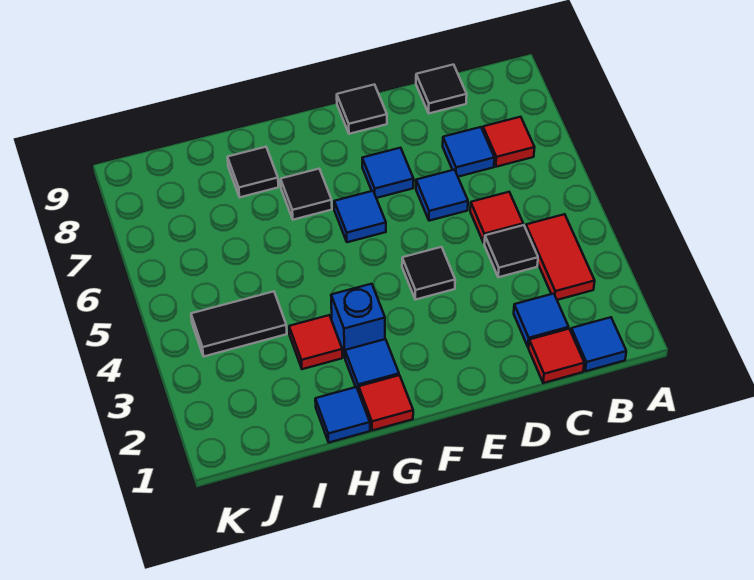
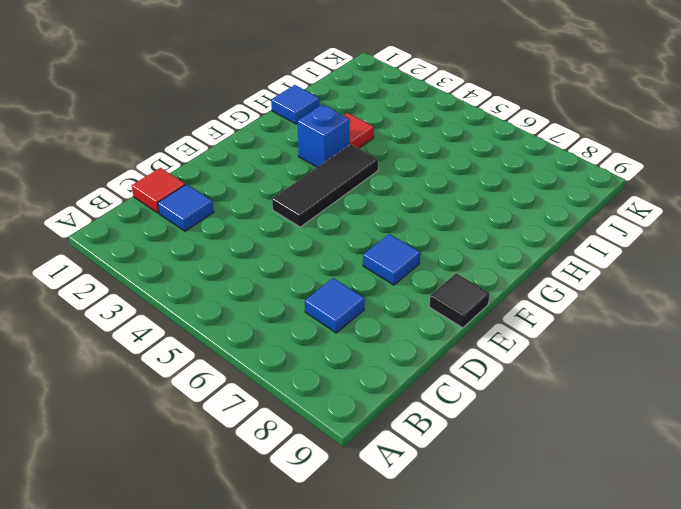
black 1x3 tile [272,144,378,227] -> black 1x1 tile [402,247,455,300]
none -> blue 1x1 tile [571,317,626,371]
none -> red 1x2 tile [526,214,595,300]
none -> red 1x1 tile [483,117,535,167]

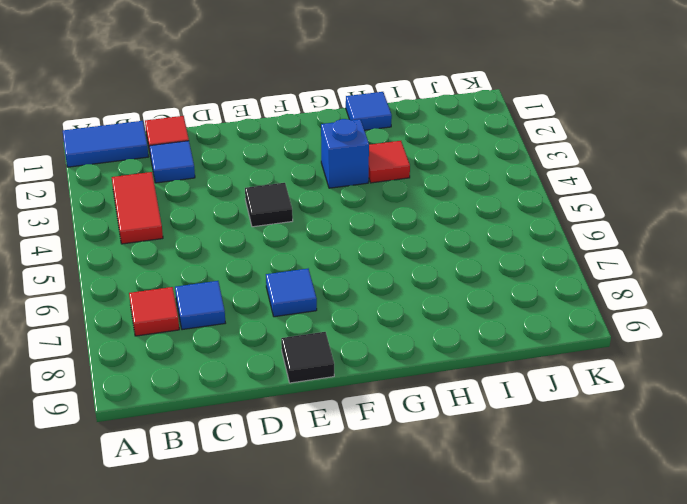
blue 1x2 tile [63,121,148,167] -> blue 1x1 tile [571,317,626,371]
none -> black 1x1 tile [484,225,538,277]
none -> red 1x1 tile [470,192,523,243]
none -> black 1x1 tile [416,65,467,113]

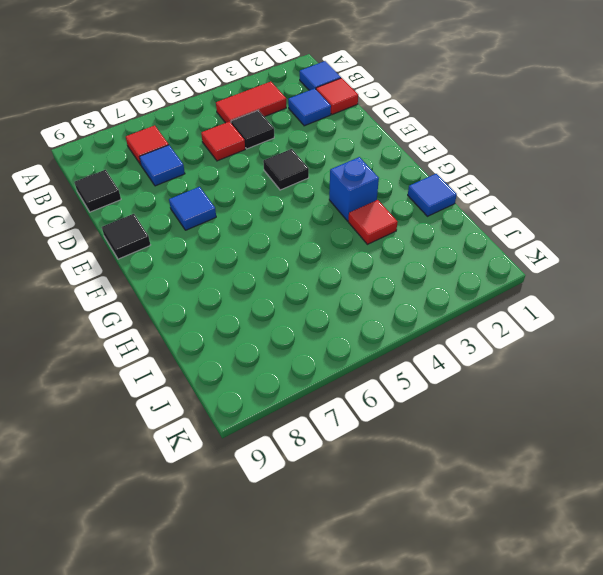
none -> blue 1x1 tile [416,170,468,221]
none -> blue 1x1 tile [334,191,386,242]
none -> red 1x1 tile [359,375,413,431]

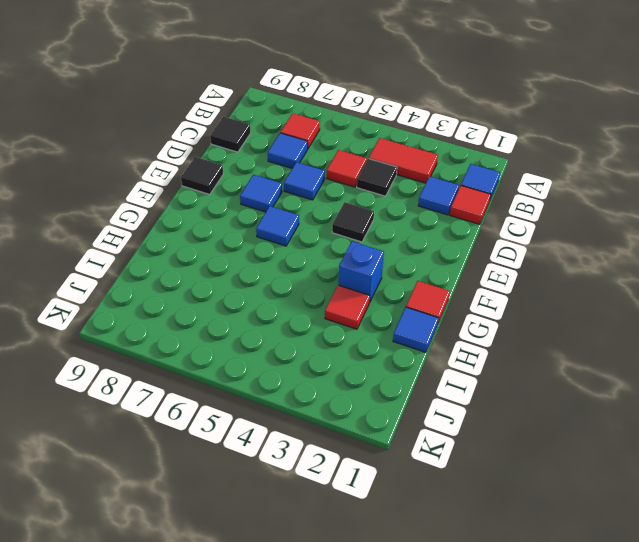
none -> blue 1x1 tile [345,339,399,392]
none -> black 1x1 tile [281,169,332,220]
none -> black 1x1 tile [228,147,278,197]

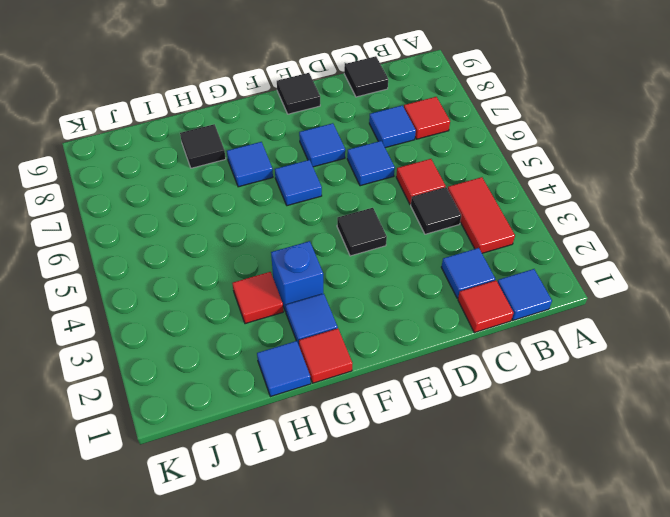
blue 1x1 tile [227,142,273,187] -> black 1x1 tile [281,169,332,220]
none -> black 1x2 tile [191,292,287,356]

